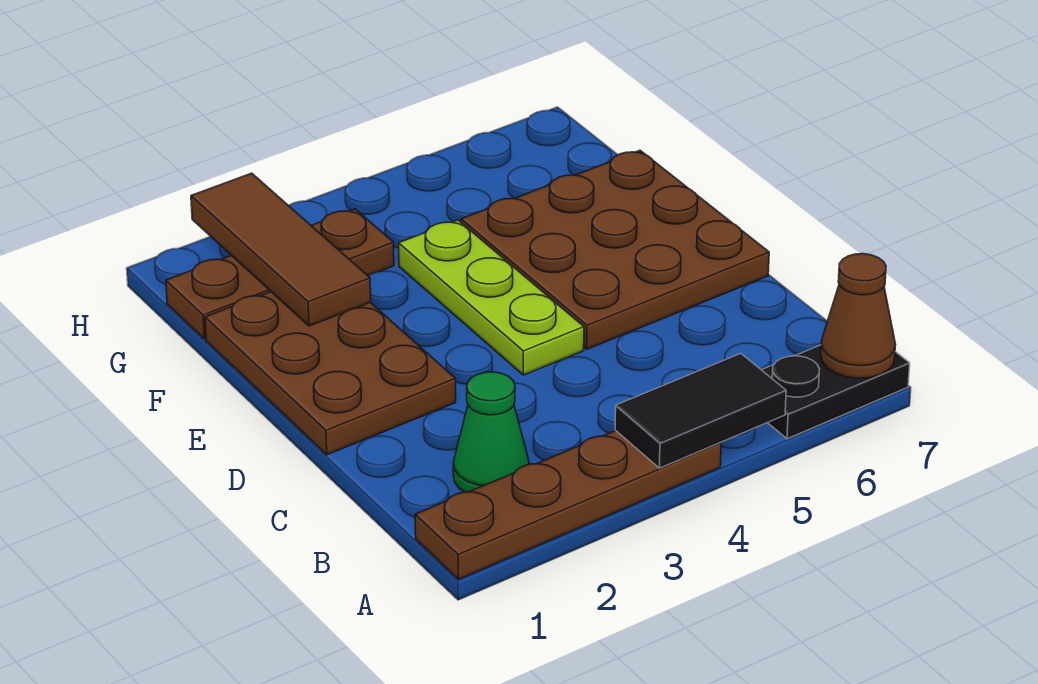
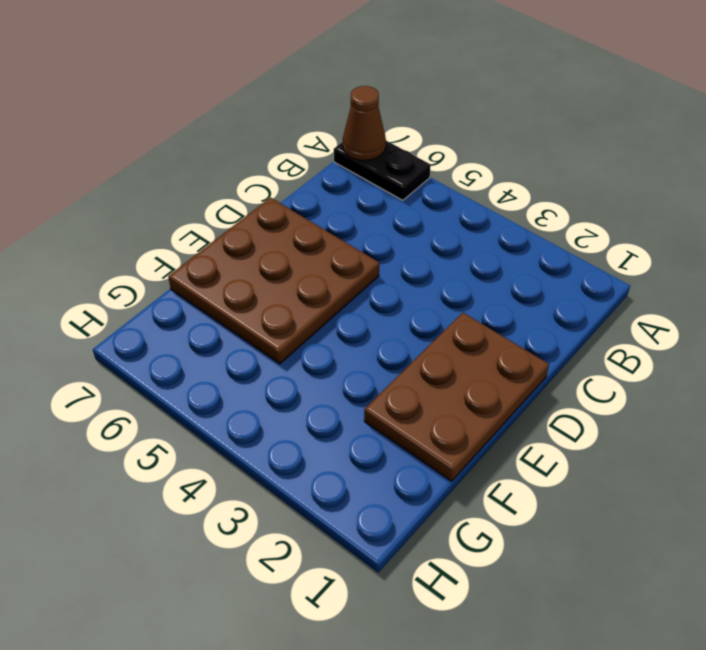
none -> brown 1x4 plate [415,431,721,579]
none -> green 1x1 cone [453,372,529,492]

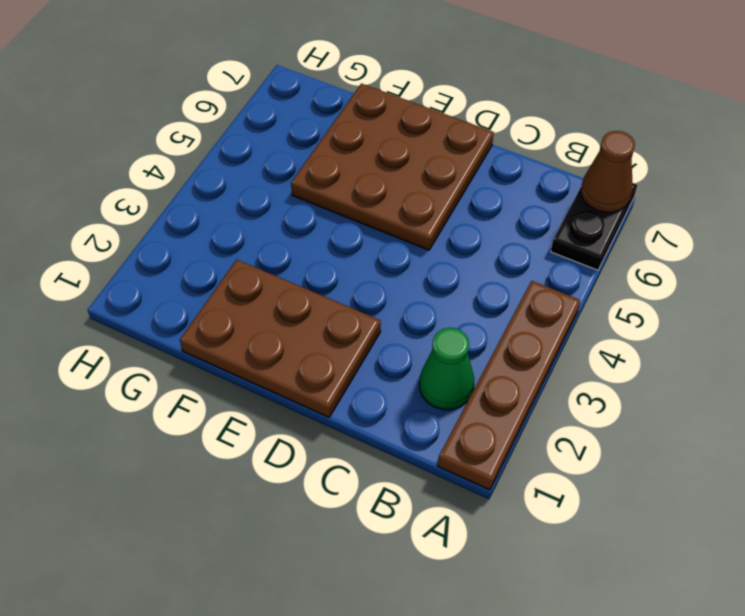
none -> lime 1x3 plate [399,220,584,375]
none -> brown 1x3 plate [166,209,394,339]

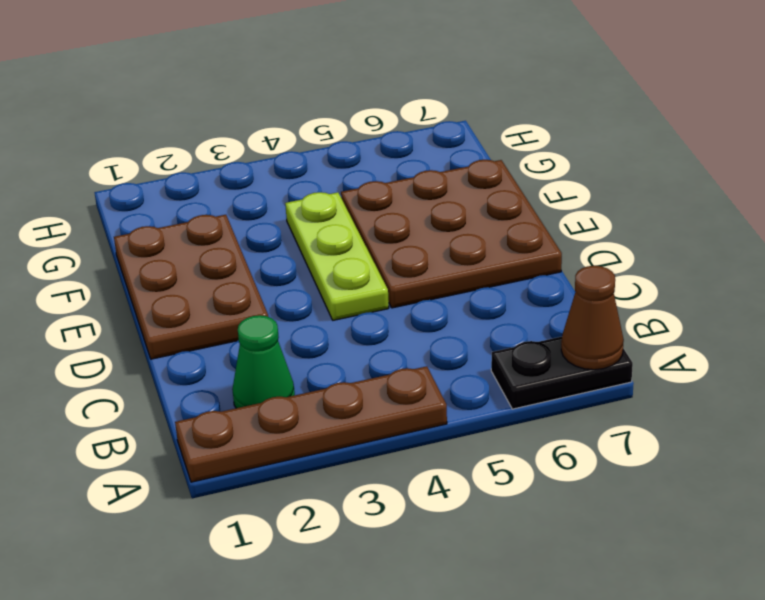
none -> brown 1x3 plate [166,209,394,339]
none -> black 1x2 tile [615,354,786,468]

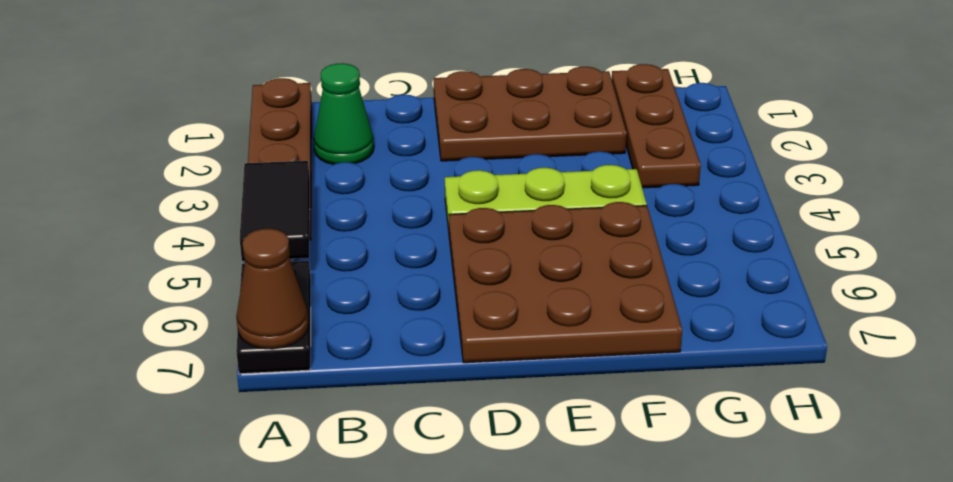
none -> brown 1x3 tile [191,173,371,326]

